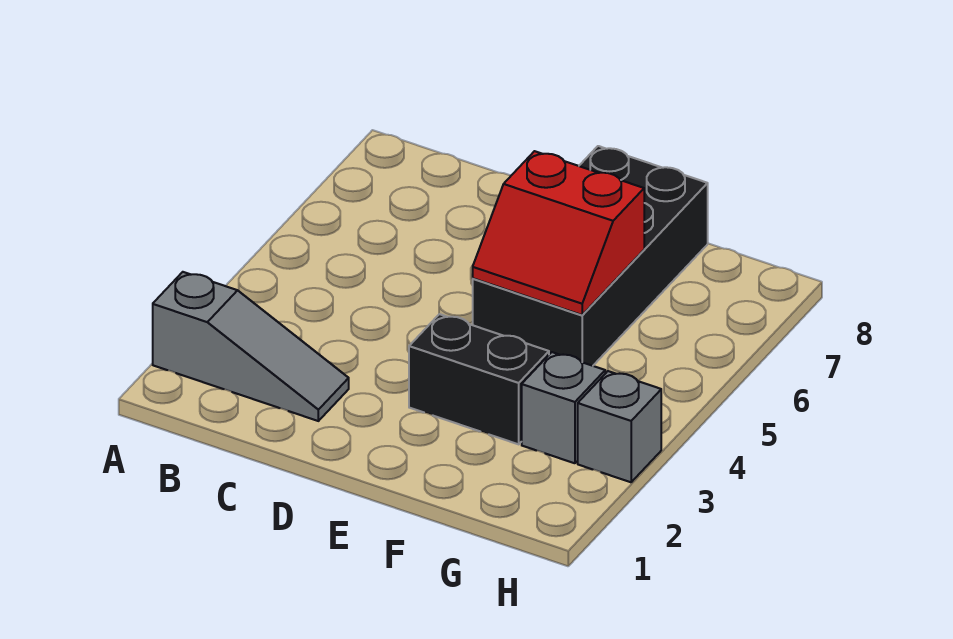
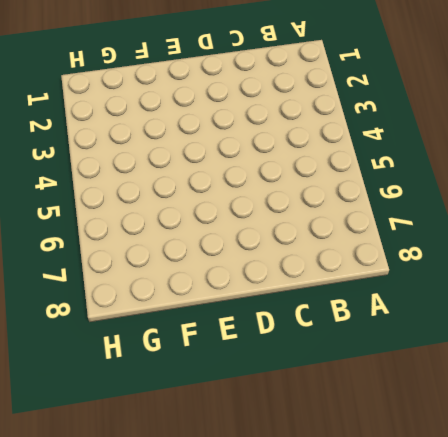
none -> grey 1x3 slope [153,272,349,421]
none -> black 1x2 brick [409,314,549,444]

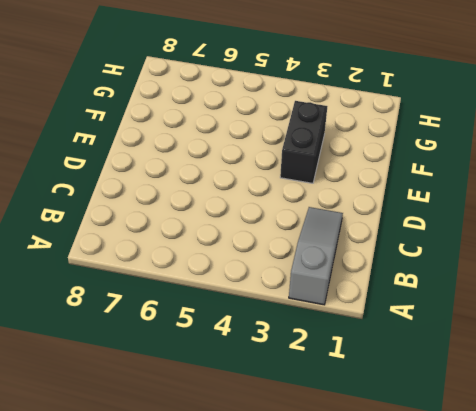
none -> black 2x4 brick [473,146,708,366]
none -> grey 1x1 brick [522,352,605,463]

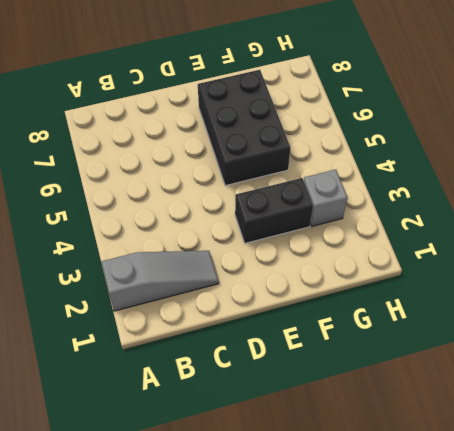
black 2x3 brick [198,70,291,186] -> black 2x4 brick [473,146,708,366]
none -> grey 1x1 brick [578,371,661,482]
none -> red 2x2 slope [473,151,644,315]

